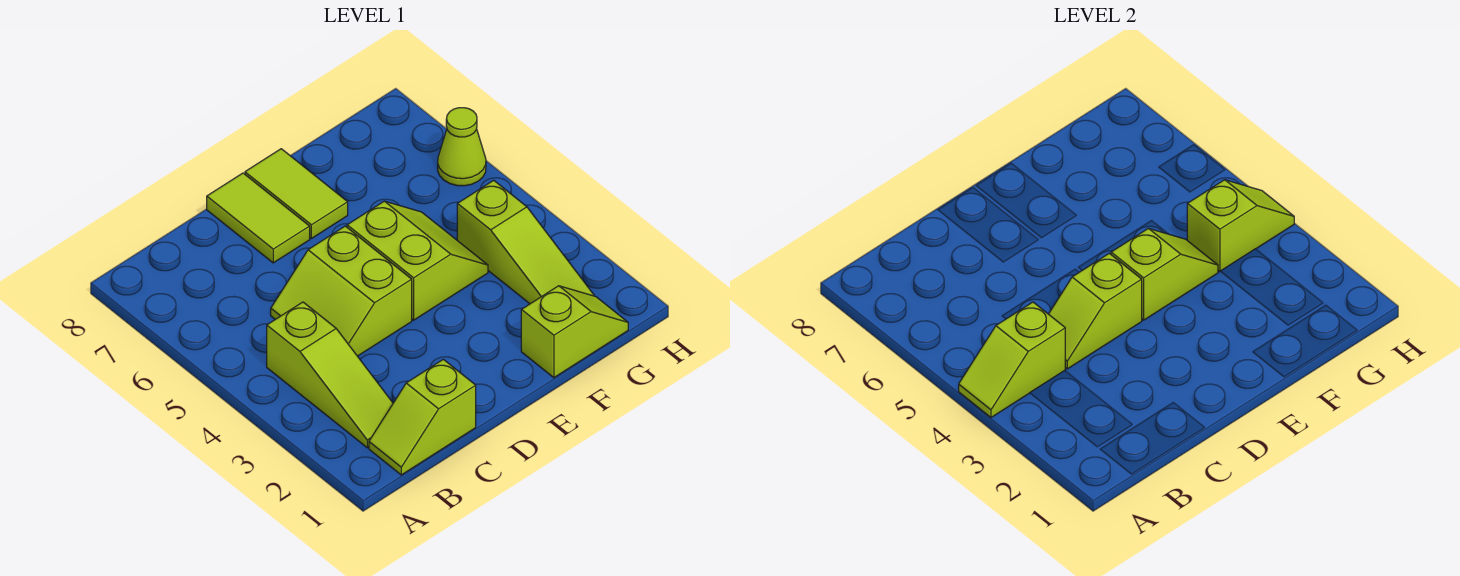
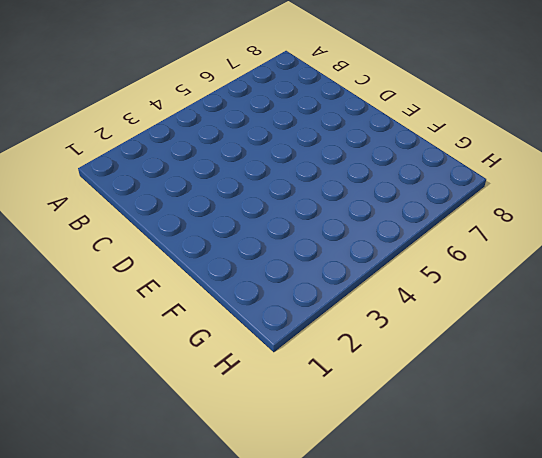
none -> lime 1x2 slope [369,359,476,475]
none -> lime 1x3 slope [267,302,393,448]
none -> lime 2x2 slope [271,226,412,356]

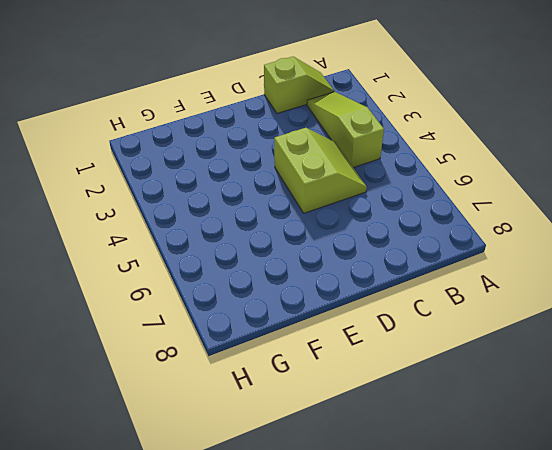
none -> lime 1x2 tile [207,173,310,263]
none -> lime 2x2 slope [347,201,488,320]
none -> lime 1x2 tile [245,149,348,239]

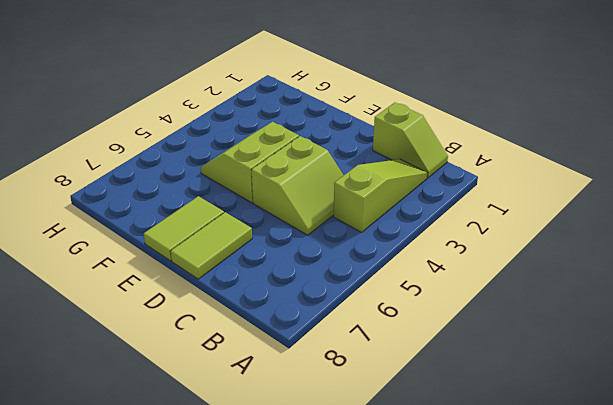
none -> lime 1x2 slope [521,286,628,378]
none -> lime 1x3 slope [457,180,594,304]
none -> lime 1x1 cone [438,108,486,186]

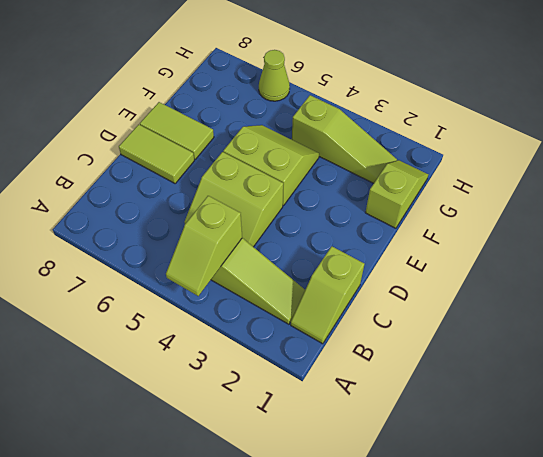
none -> lime 1x2 slope [1049,253,1142,369]
none -> lime 1x2 slope [1111,228,1218,320]
none -> lime 1x2 slope [1187,180,1294,272]

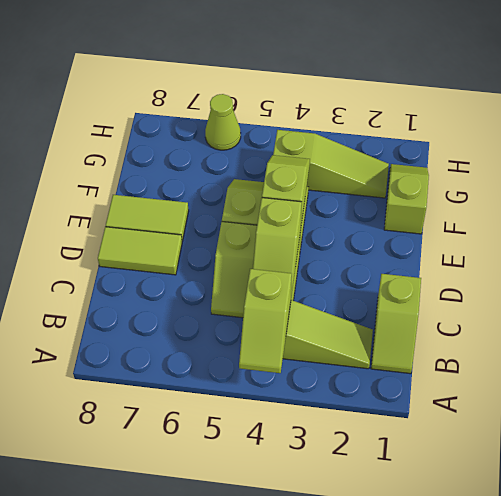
none -> lime 1x2 slope [1187,180,1294,272]

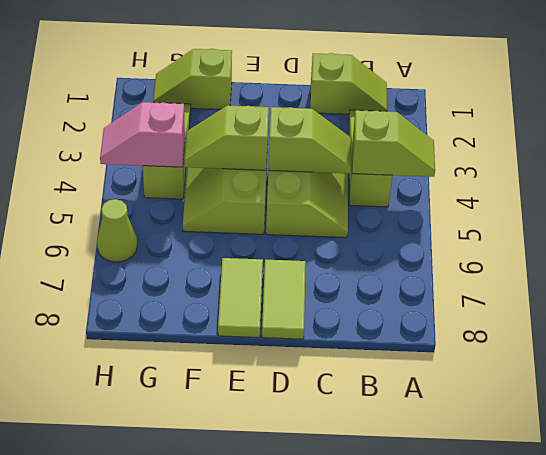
pink 1x2 slope [100,102,185,167] -> lime 1x2 slope [1187,180,1294,272]

